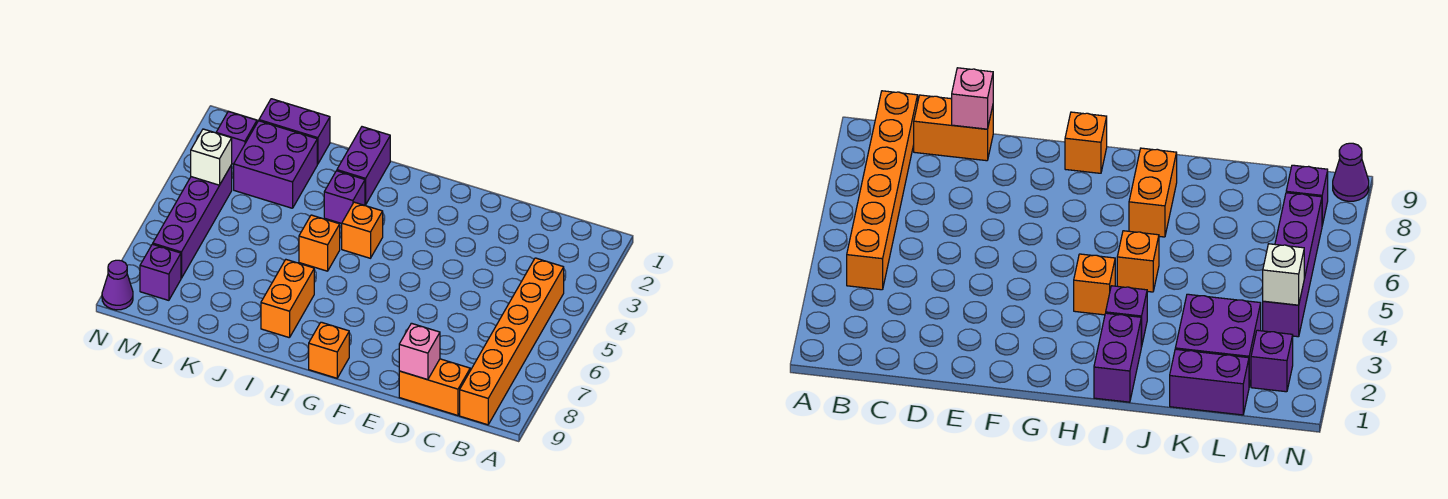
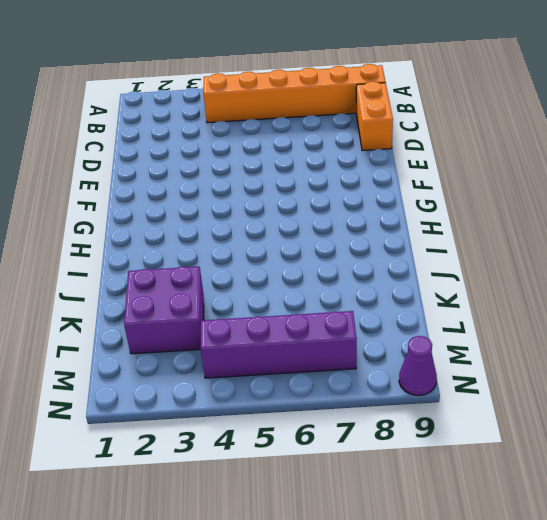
none -> orange 1x1 brick [309,322,349,378]
none -> orange 1x1 brick [342,202,383,258]
none -> purple 1x2 brick [337,127,390,205]

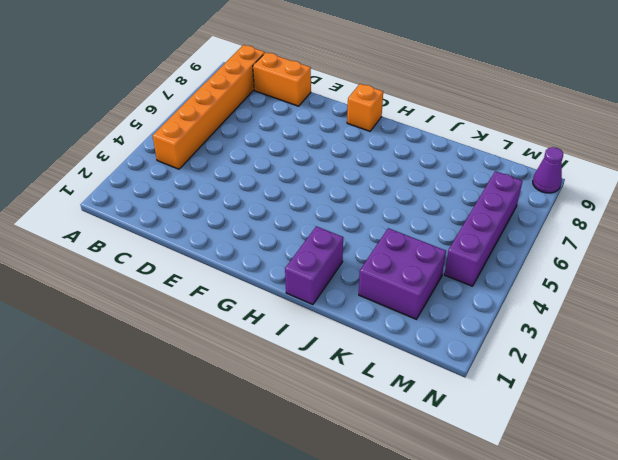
none -> orange 1x1 brick [342,202,383,258]
none -> purple 1x1 brick [324,171,365,224]
none -> orange 1x1 brick [299,215,340,271]

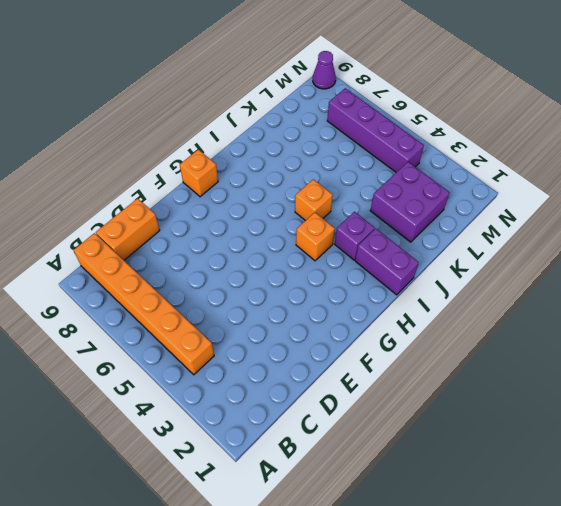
none -> orange 1x2 brick [261,260,314,338]
none -> purple 1x2 brick [259,99,330,164]
none -> purple 1x1 brick [216,111,257,164]

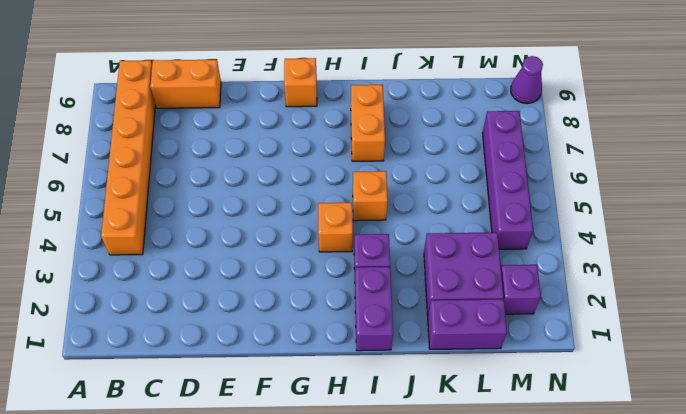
none -> purple 1x1 brick [140,244,181,300]
none -> pink 1x1 brick [399,323,440,380]
none -> white 1x1 brick [191,129,232,185]

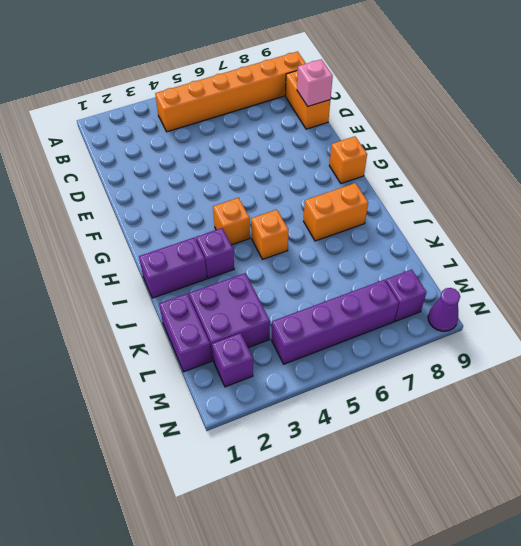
none -> white 1x1 brick [191,129,232,185]

